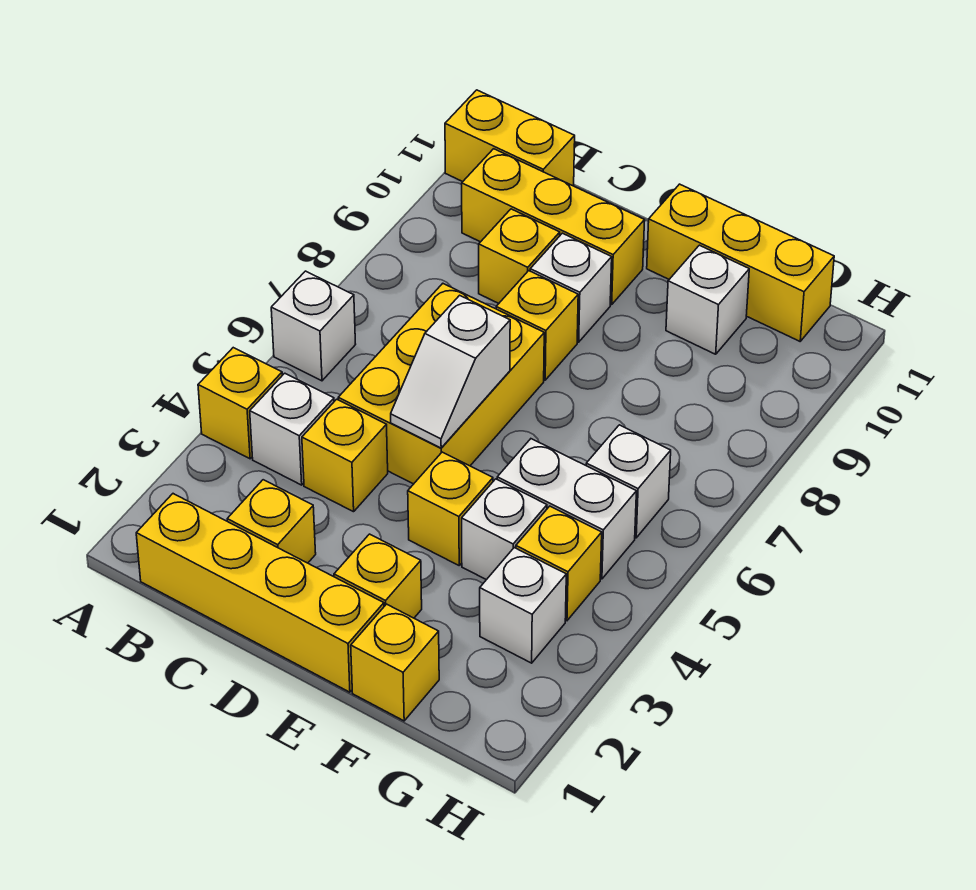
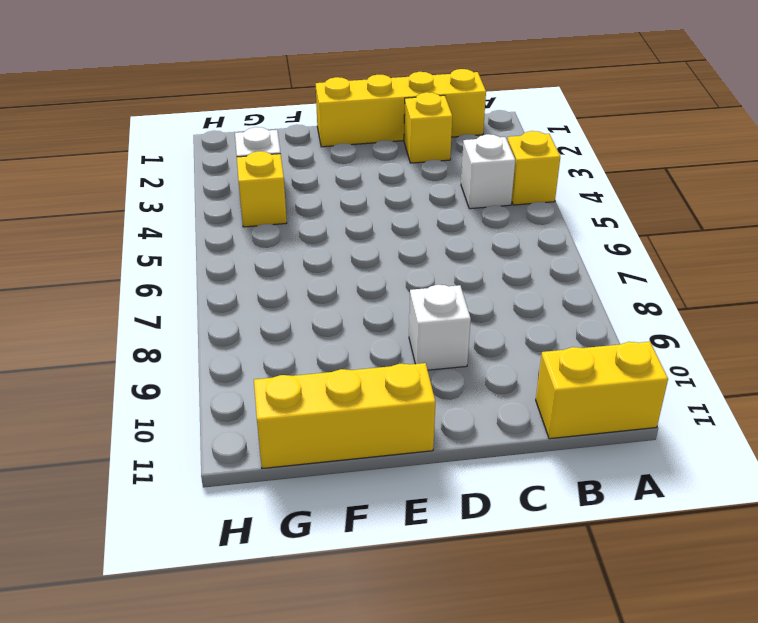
none -> white 1x1 brick [271,271,356,381]
none -> yellow 1x3 brick [462,149,645,304]
none -> yellow 1x1 brick [302,399,388,512]

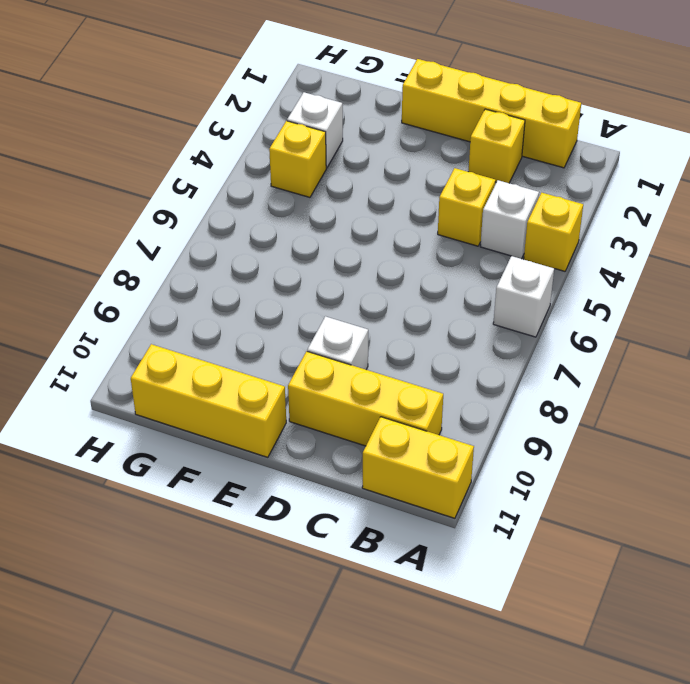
none -> yellow 2x3 brick [338,284,544,484]
none -> yellow 1x1 brick [479,209,560,303]
none -> yellow 1x1 brick [496,271,578,380]

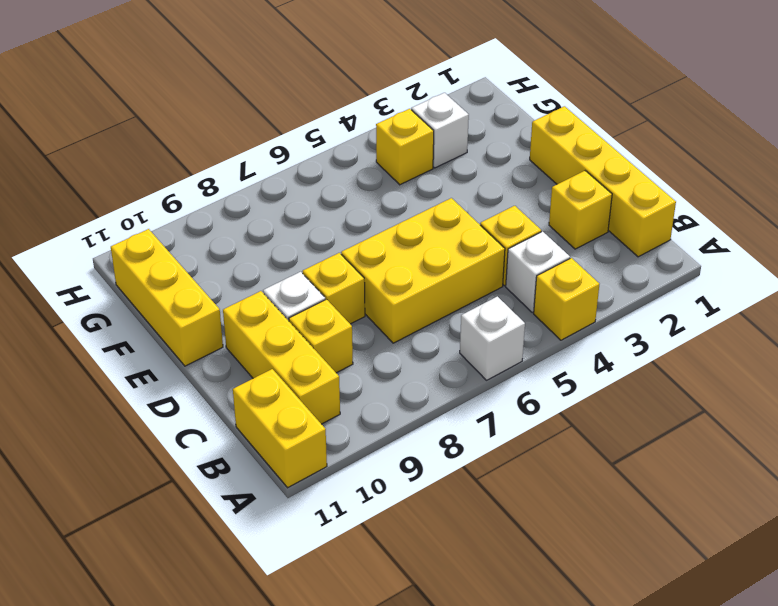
none -> yellow 1x1 brick [334,534,422,618]
none -> yellow 1x1 brick [408,452,493,565]
none -> yellow 1x1 brick [351,604,439,721]

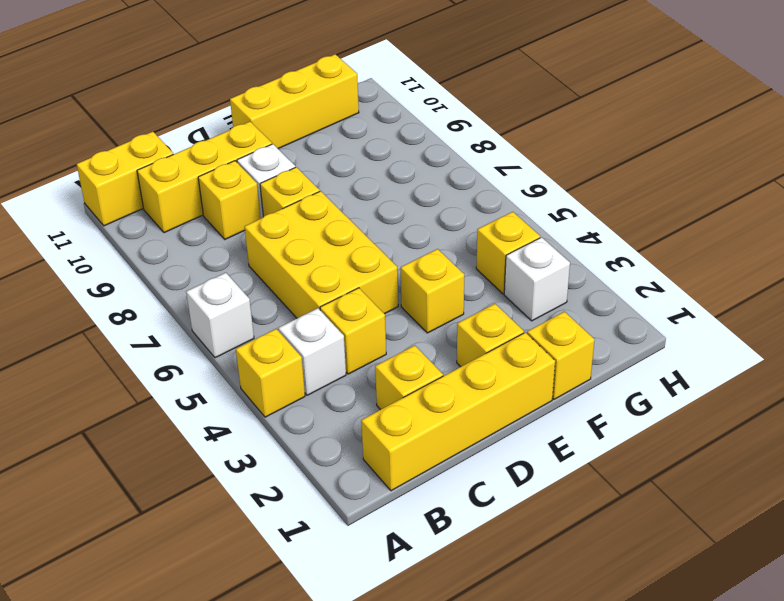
none -> white 1x1 brick [462,479,547,580]
none -> white 1x2 brick [497,439,636,579]
none -> white 1x1 brick [666,245,749,354]

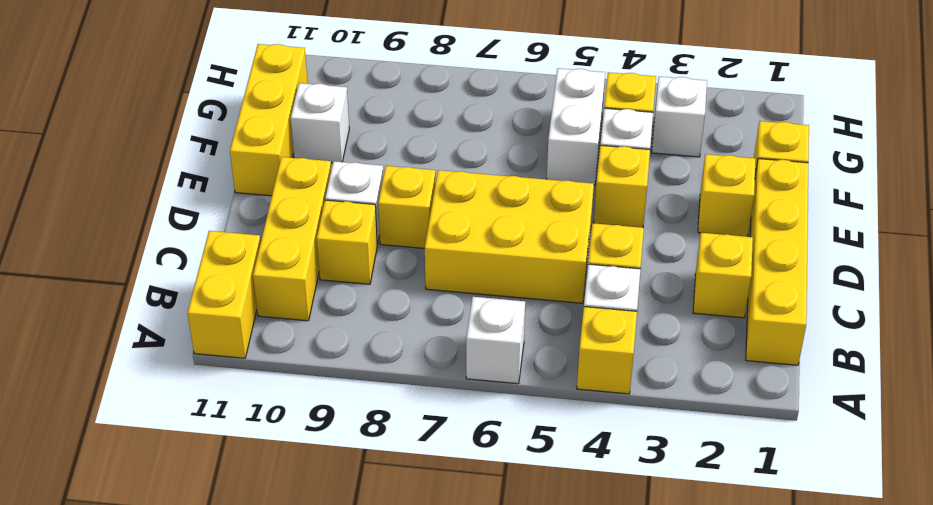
none -> white 1x1 brick [586,425,671,538]
none -> white 1x2 slope [391,295,510,448]

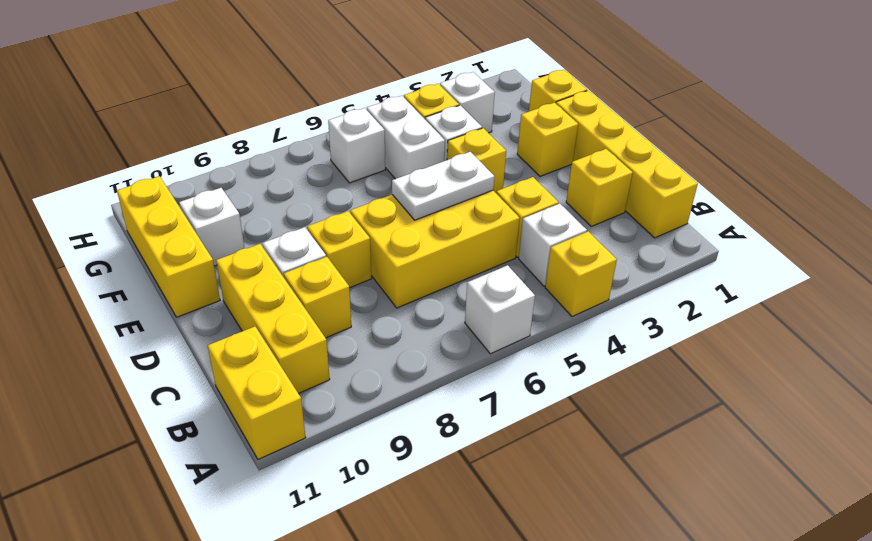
white 1x2 plate [392,152,495,220] -> white 1x2 slope [391,295,510,448]

